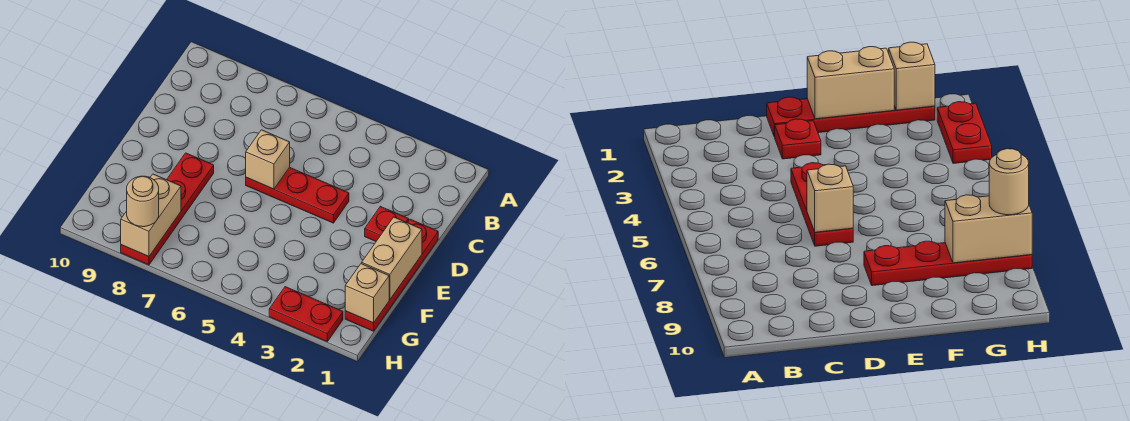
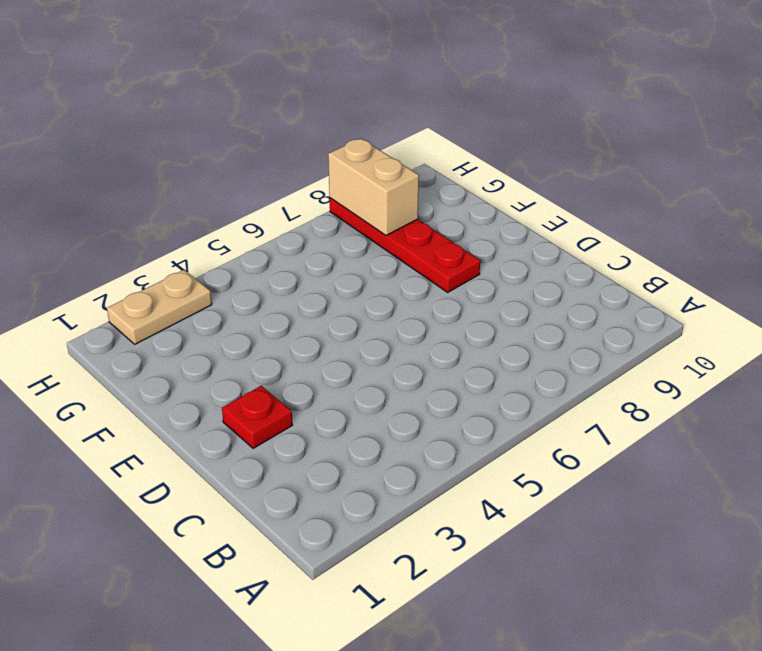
tan 1x2 plate [107,270,212,344] -> red 1x2 plate [269,287,343,341]
none -> red 1x4 plate [345,219,438,331]
none -> red 1x3 plate [246,167,349,223]

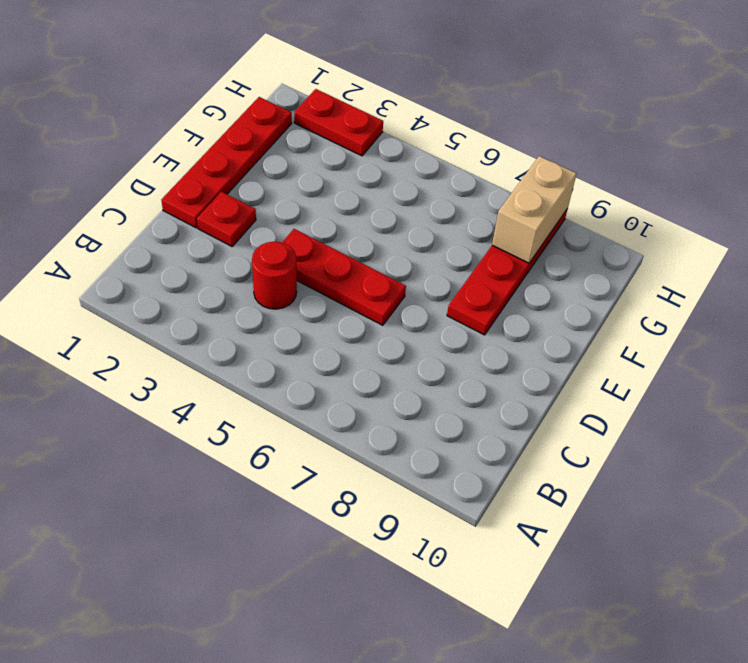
red 1x1 round brick [252,242,297,309] -> none
none -> tan 1x1 brick [246,130,290,189]
none -> tan 1x2 brick [362,217,422,299]

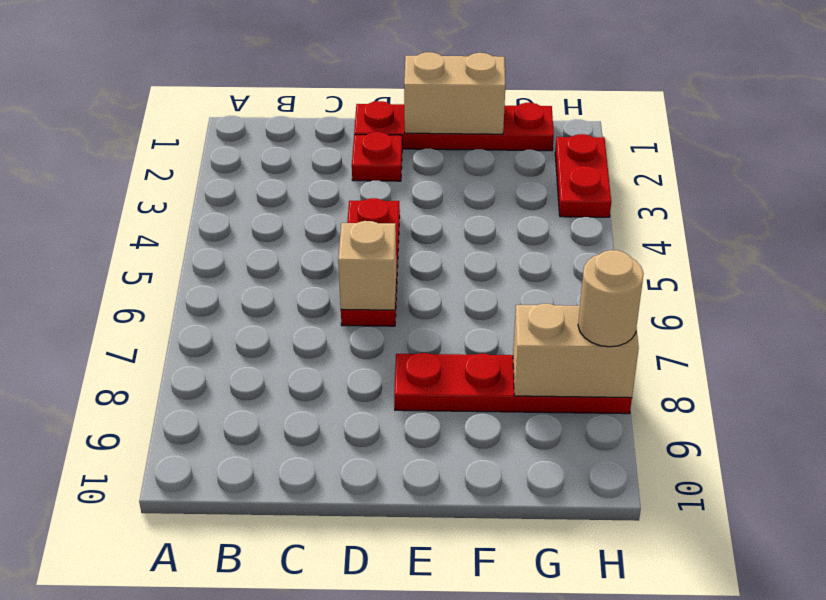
none -> tan 1x1 brick [345,264,389,323]

